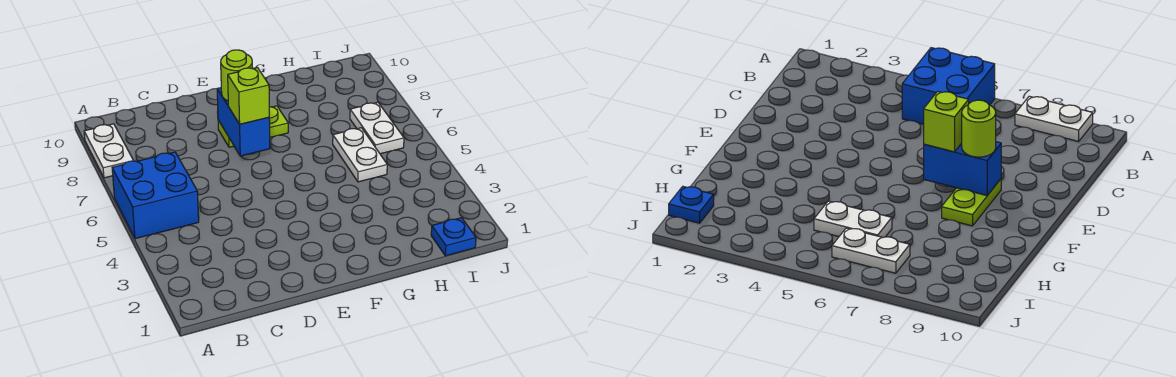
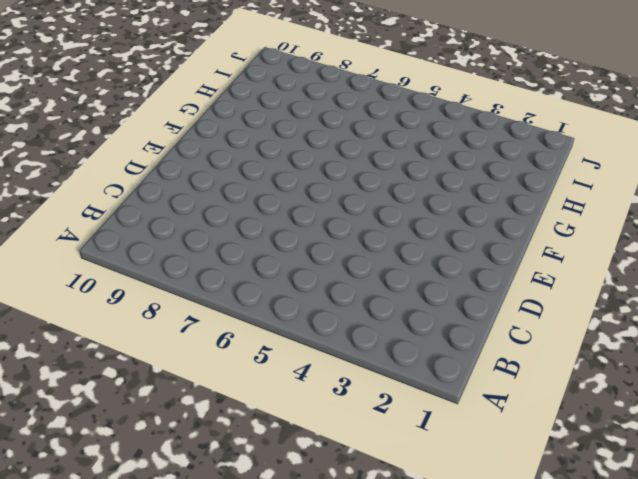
none -> blue 2x2 brick [112,152,199,239]
none -> white 1x2 plate [84,124,133,178]

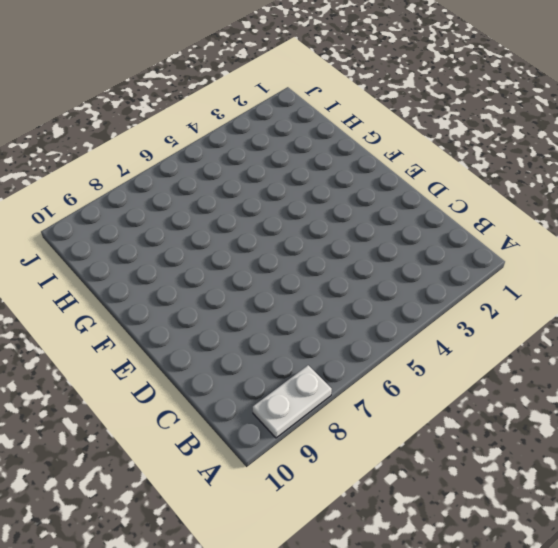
none -> blue 2x2 brick [112,152,199,239]
none -> lime 1x2 plate [218,106,288,147]

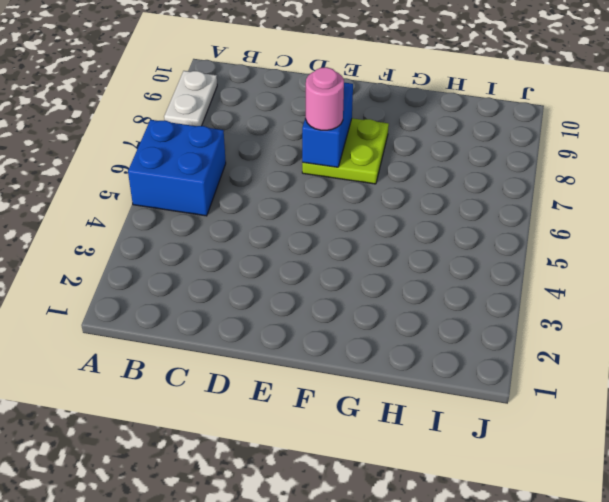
lime 2x2 plate [302,118,389,184] -> lime 1x2 plate [218,106,288,147]
pink 1x1 round brick [306,67,344,130] -> lime 1x1 brick [228,68,269,124]
none -> white 1x2 plate [333,128,387,182]
none -> blue 1x1 plate [431,218,476,256]

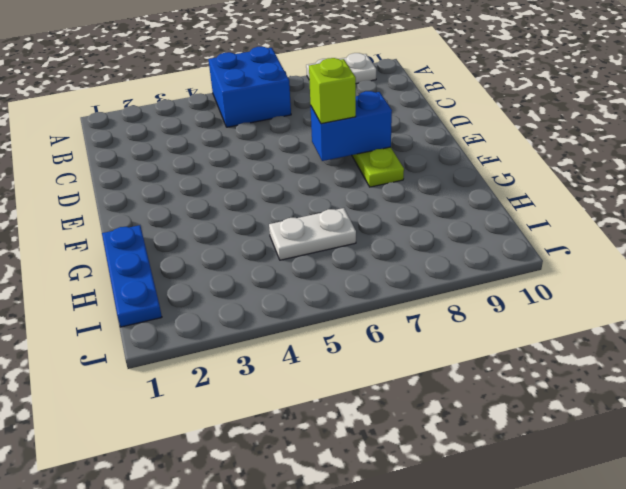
blue 1x3 plate [102,225,162,327] -> blue 1x1 plate [431,218,476,256]
none -> white 1x2 plate [350,102,404,154]
none -> lime 1x1 round brick [221,50,253,101]

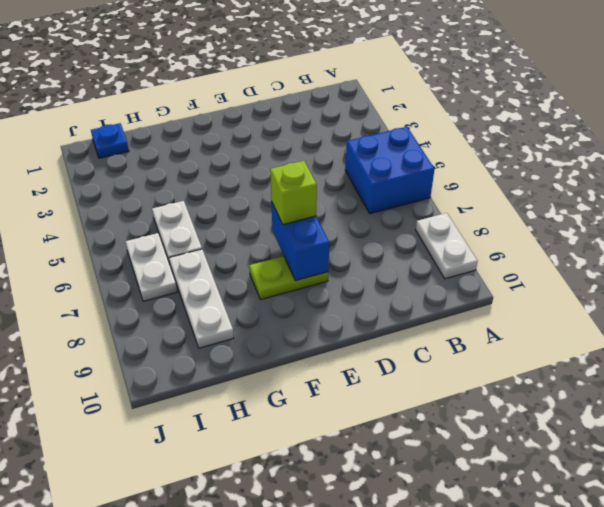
white 1x3 plate [169,249,234,348] -> none
none -> lime 1x1 round brick [221,50,253,101]

